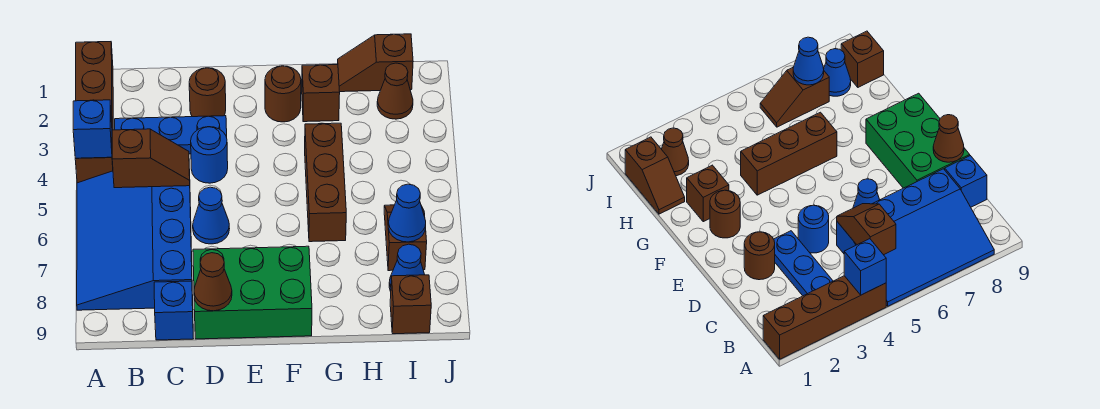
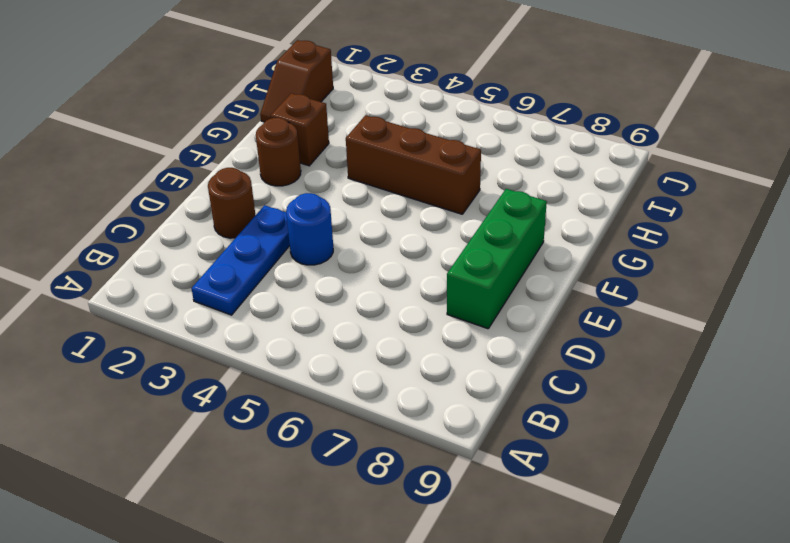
green 1x3 brick [447,189,547,329] -> green 2x3 brick [193,246,312,339]
none -> brown 1x4 brick [75,42,113,183]
none -> blue 3x4 slope [77,169,193,310]
none -> blue 1x1 brick [154,281,193,340]

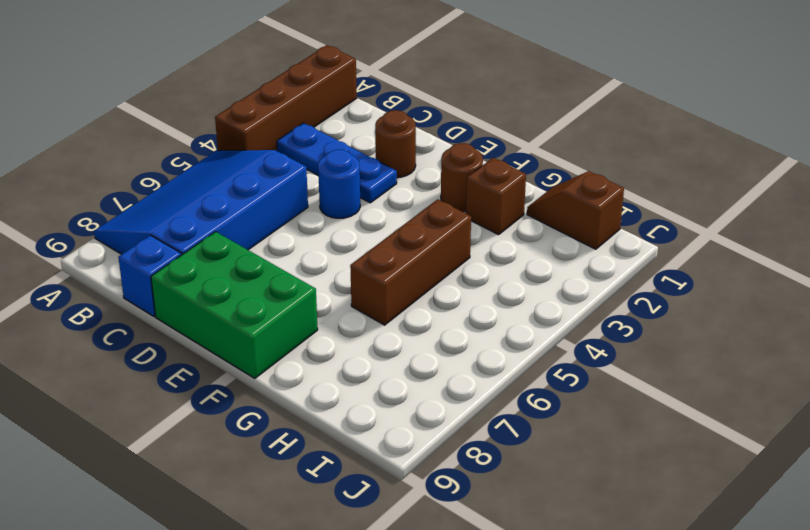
none -> blue 1x1 cone [193,187,230,244]
none -> brown 1x1 cone [377,63,413,119]
none -> brown 1x2 slope [384,205,427,271]

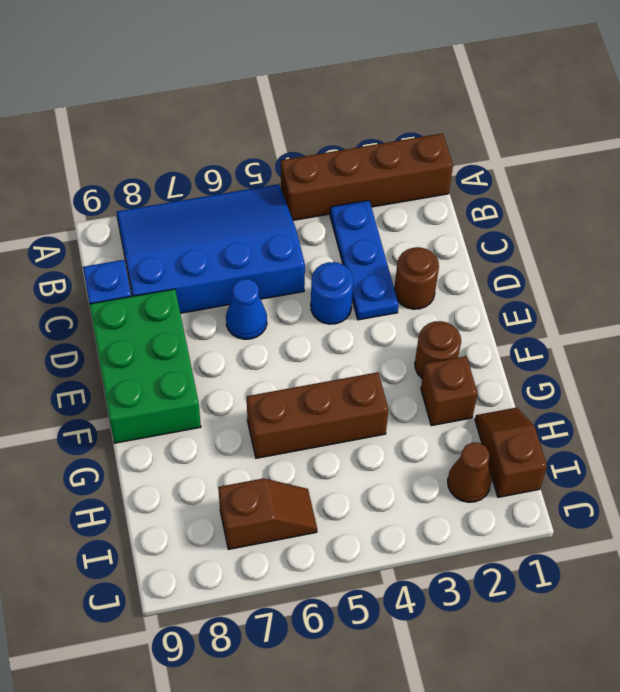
none -> blue 1x1 cone [389,244,425,291]
none -> brown 1x1 brick [390,275,431,334]
none -> blue 1x1 brick [73,100,112,158]

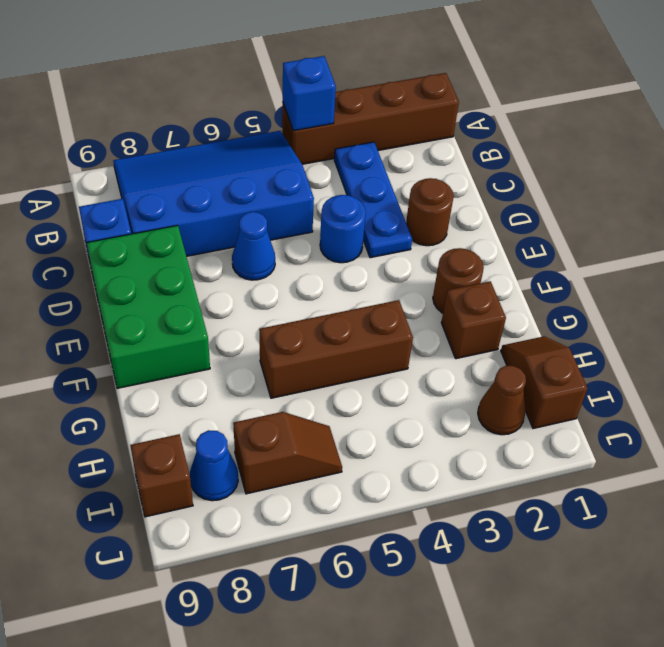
none -> brown 1x2 slope [112,129,190,188]
none -> brown 1x1 cone [194,253,232,311]
none -> blue 1x1 cone [388,184,426,242]

